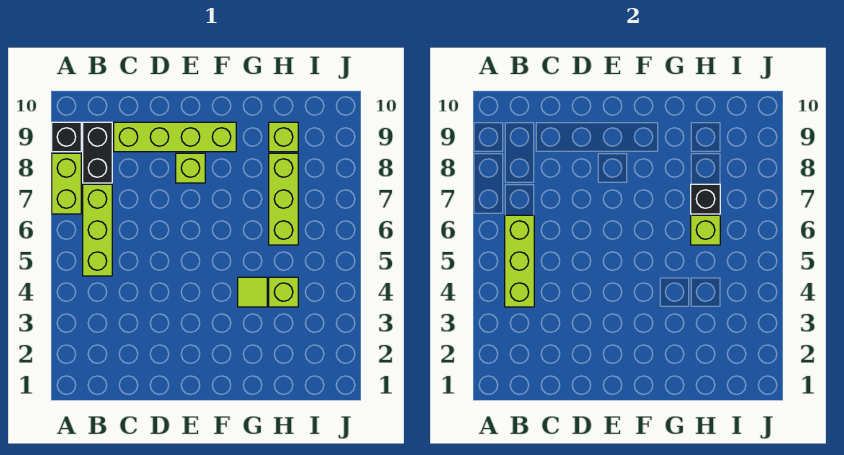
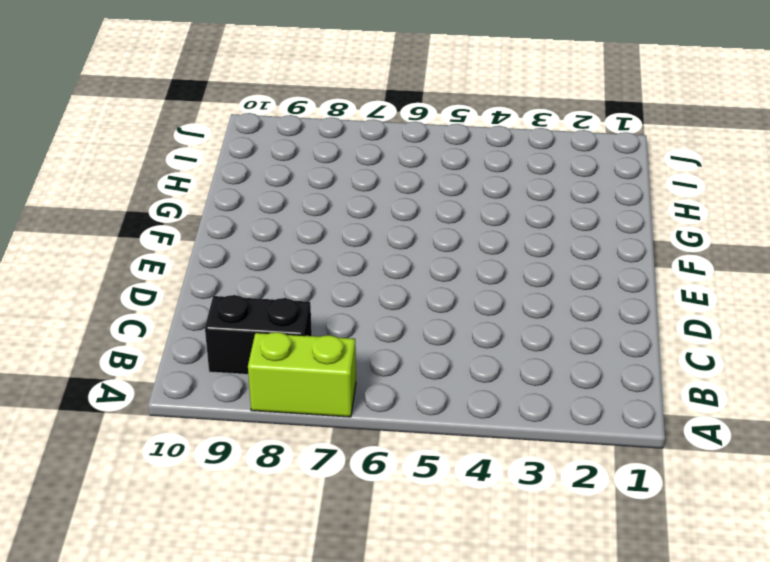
none -> black 1x1 brick [52,122,81,152]
none -> lime 1x3 brick [83,184,112,276]
none -> lime 1x4 brick [114,122,236,152]

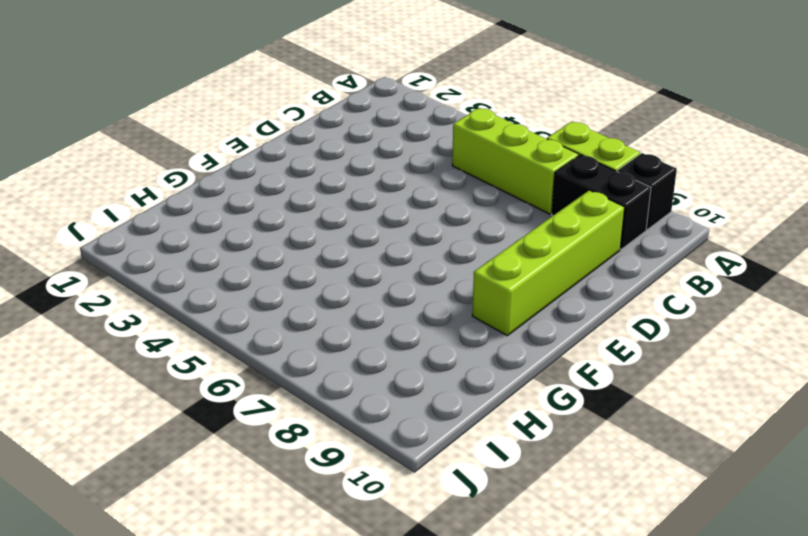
none -> lime 1x1 brick [176,153,205,183]
none -> lime 1x1 tile [238,277,267,307]
none -> lime 1x1 brick [269,277,298,307]

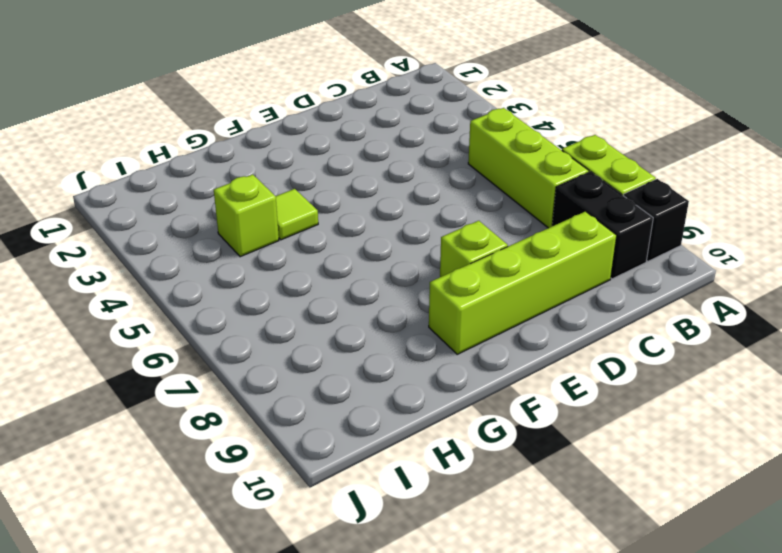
none -> lime 1x3 brick [269,153,298,245]
none -> lime 1x1 brick [269,122,298,152]
none -> lime 1x3 brick [505,215,534,307]

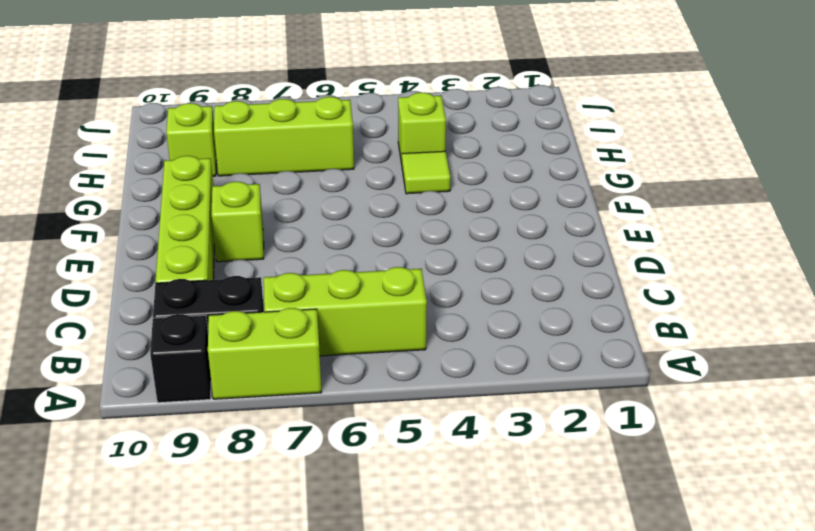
none -> lime 1x3 brick [505,215,534,307]
none -> lime 1x1 brick [691,215,720,245]
none -> black 1x1 brick [691,184,720,214]

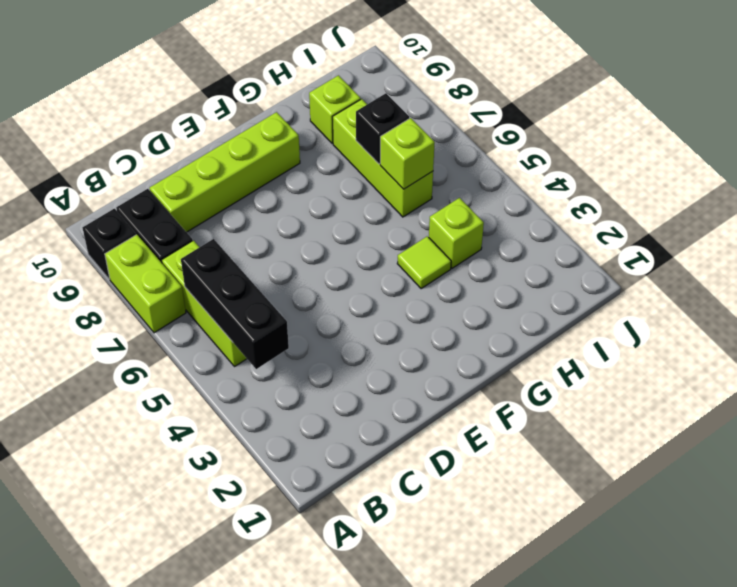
black 1x3 brick [181,239,289,369] -> lime 1x3 brick [505,215,534,307]
none -> lime 1x1 brick [176,153,205,183]

